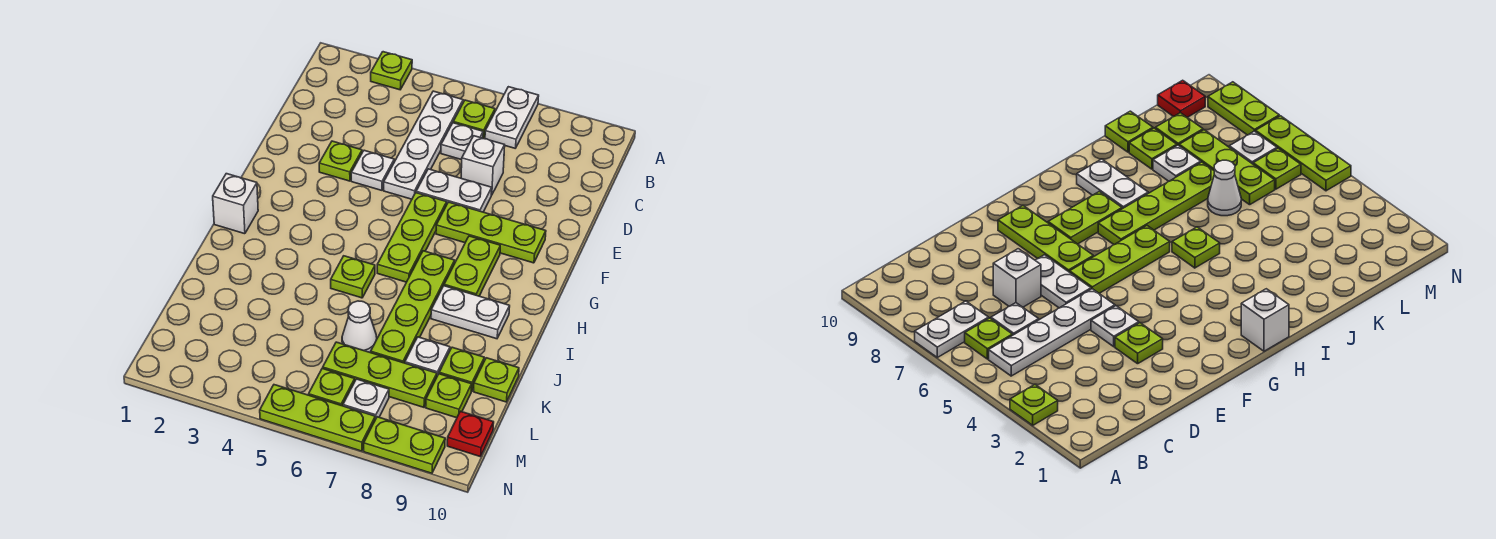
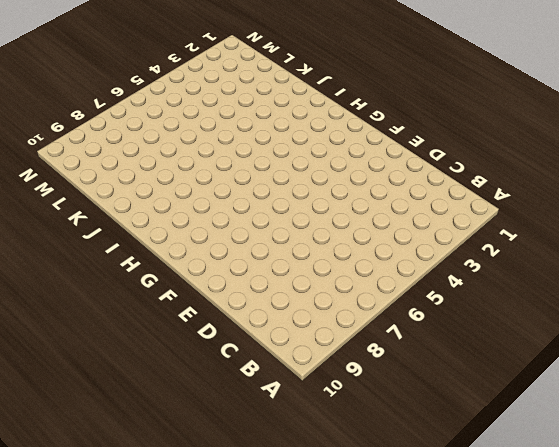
none -> lime 1x1 plate [371,52,412,90]
none -> white 1x2 plate [485,87,539,148]
none -> white 1x4 plate [384,91,463,199]

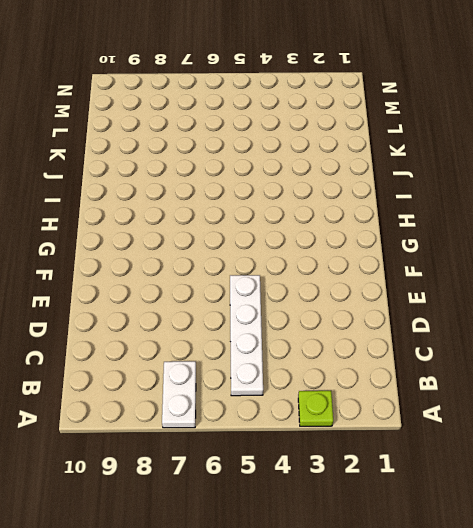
none -> lime 1x1 plate [453,100,495,139]
none -> white 1x1 plate [441,123,483,160]
none -> white 1x1 brick [461,136,505,195]

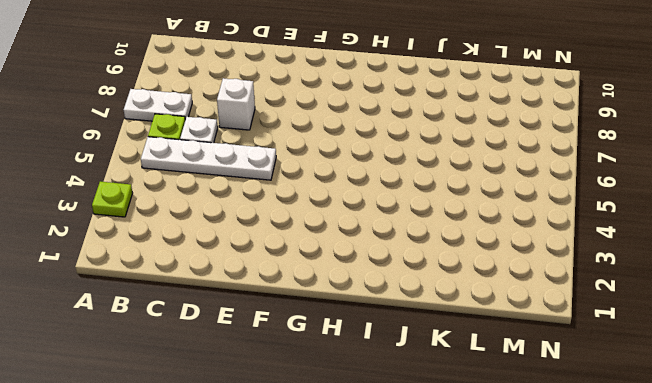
none -> lime 1x1 plate [319,141,362,181]
none -> white 1x1 plate [351,150,394,190]
none -> white 1x2 plate [416,169,492,212]

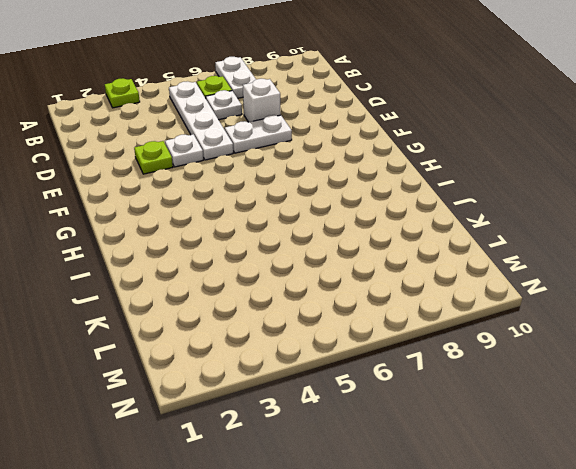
none -> lime 1x3 plate [377,193,447,282]
none -> lime 1x3 plate [436,202,546,263]
none -> lime 1x2 plate [444,236,500,296]

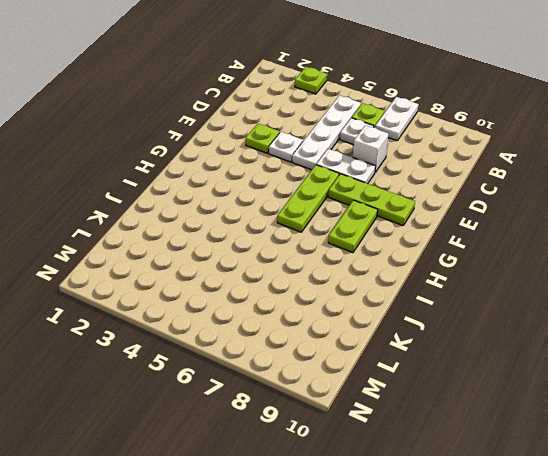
none -> white 1x1 brick [213,174,258,234]
none -> lime 1x4 plate [371,251,455,363]
none -> lime 1x1 plate [331,256,375,298]

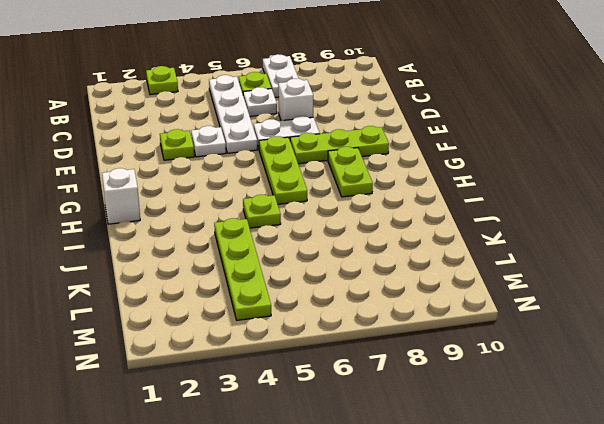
lime 1x4 plate [214,218,271,320] -> lime 1x4 plate moved to [371,251,455,363]
none -> white 1x2 plate [431,286,510,339]
none -> white 1x1 cone [342,301,377,352]
none -> white 1x1 plate [405,337,450,376]

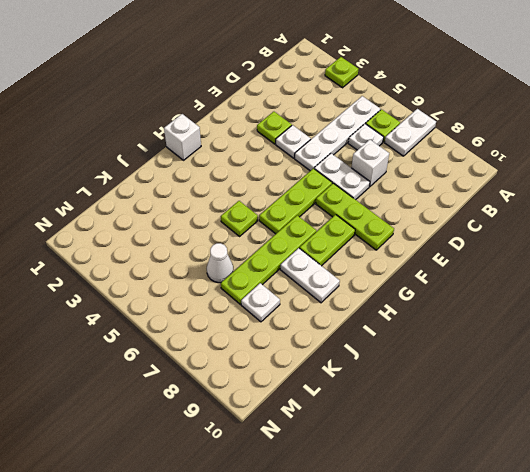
none -> lime 1x1 plate [439,347,484,391]
none -> lime 1x1 plate [474,358,519,402]
none -> lime 1x3 plate [323,342,437,407]

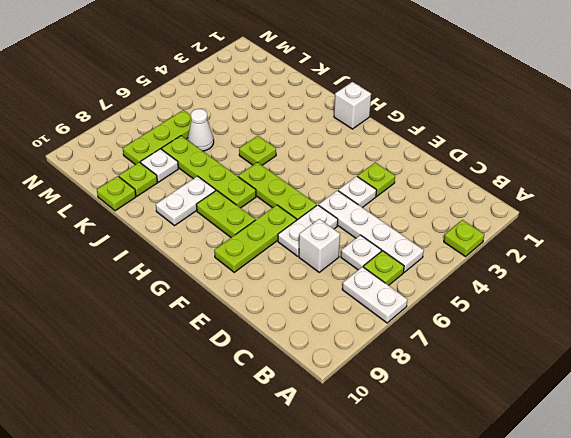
none -> lime 1x1 plate [426,374,472,418]
none -> lime 1x1 plate [309,368,355,406]
none -> white 1x1 plate [343,379,389,419]

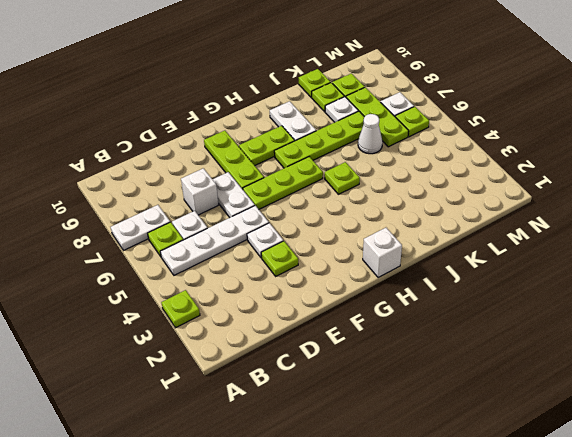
none -> red 1x1 plate [447,411,494,457]
none -> lime 1x3 plate [260,385,375,451]
none -> lime 1x2 plate [364,417,445,473]

